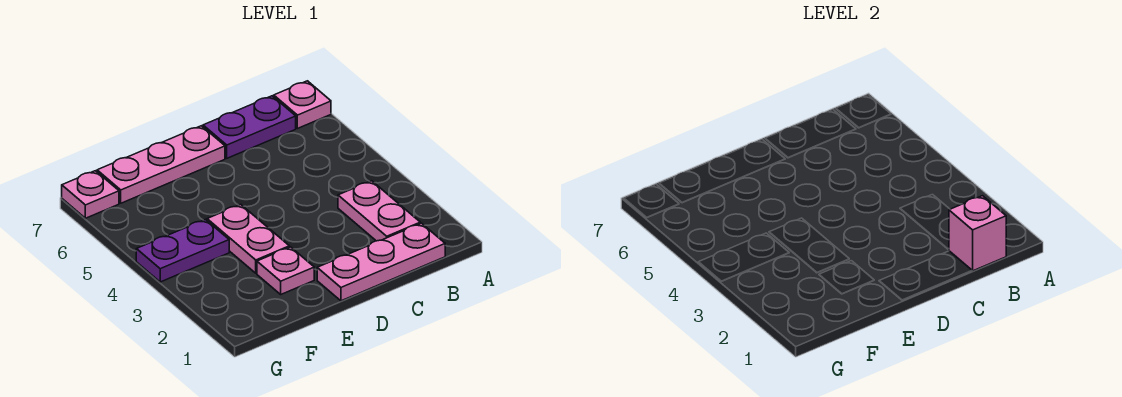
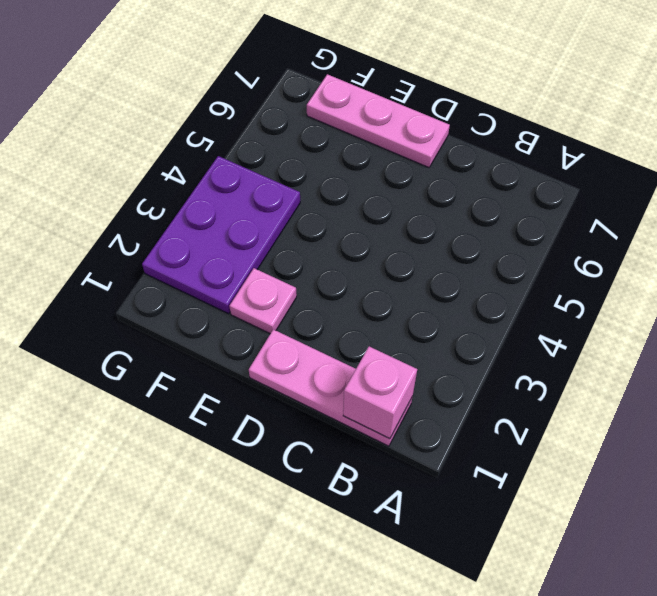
purple 2x3 plate [142,156,300,314] -> purple 1x2 plate [136,219,229,282]
none -> pink 1x1 plate [274,81,331,129]
none -> pink 1x2 plate [338,181,420,241]

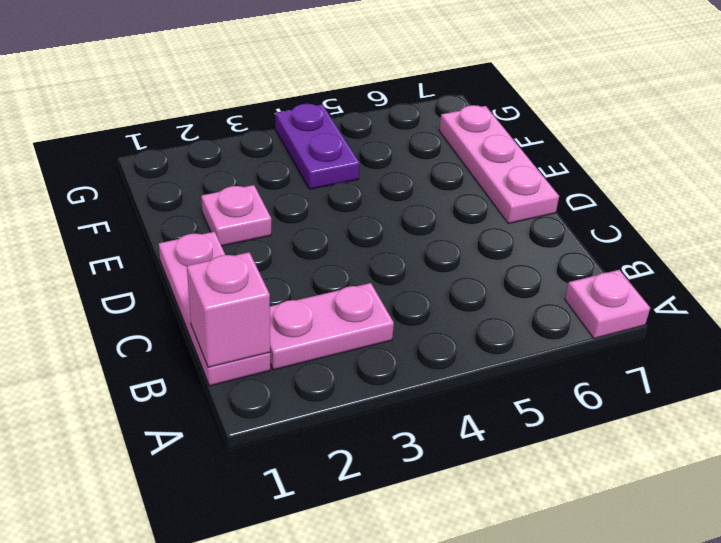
none -> purple 1x2 plate [203,96,296,158]
none -> pink 1x2 plate [207,205,289,273]

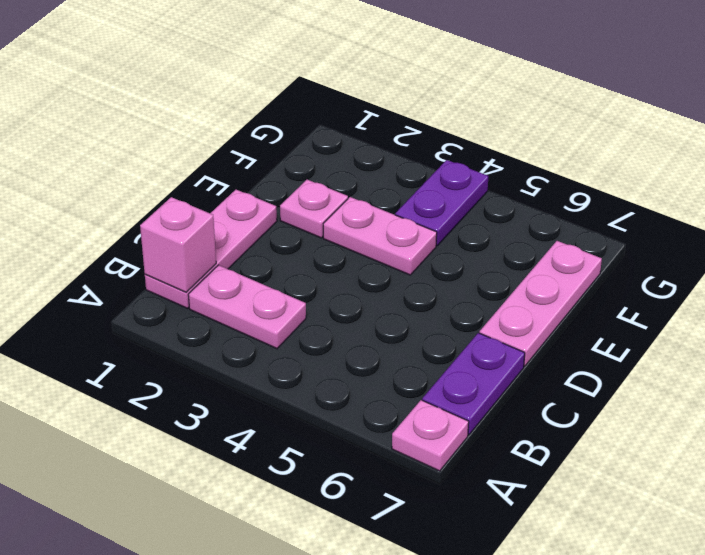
none -> pink 1x1 plate [62,171,119,218]

